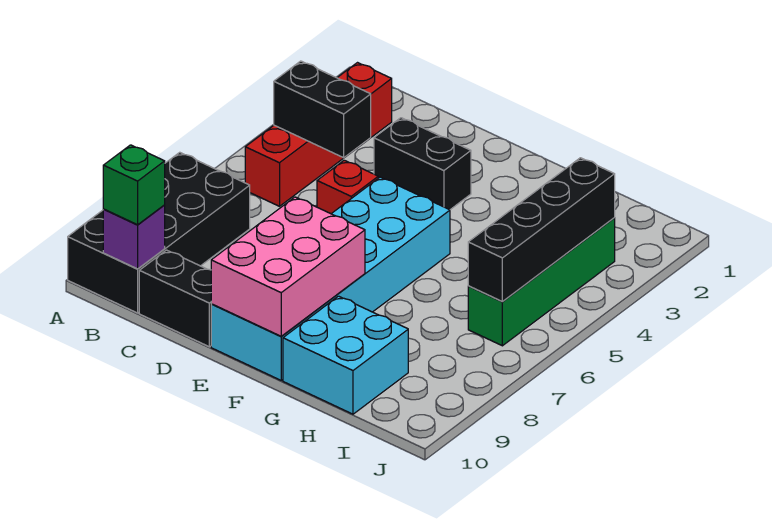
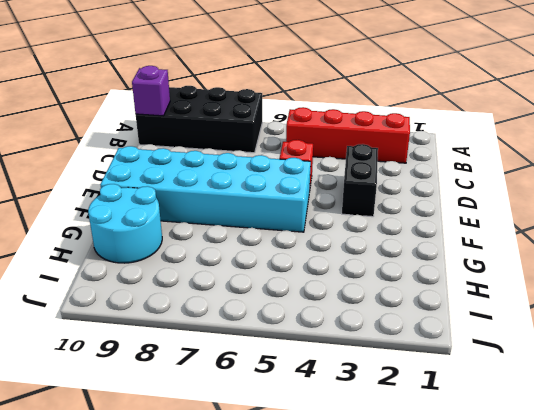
cyan 2x2 round brick [88,184,162,263] -> cyan 2x2 brick [283,296,408,414]
none -> black 1x2 brick [139,250,211,347]
none -> green 1x4 brick [468,218,615,346]
none -> black 1x2 brick [274,61,371,158]

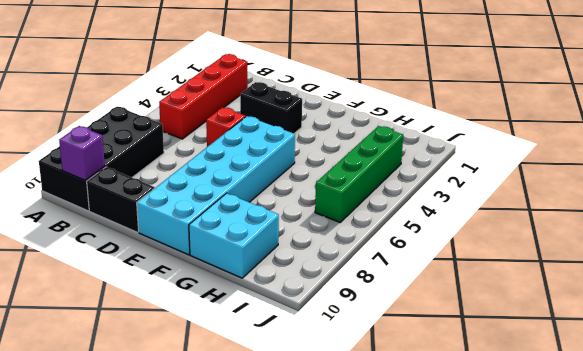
none -> black 1x2 brick [274,61,371,158]
none -> pink 2x3 brick [211,197,365,336]
none -> black 1x4 brick [468,158,615,301]

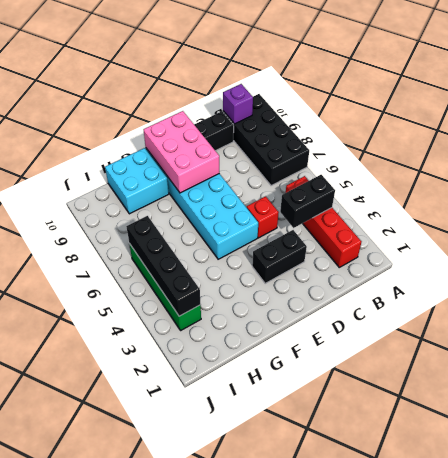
none -> green 1x1 brick [103,145,165,225]

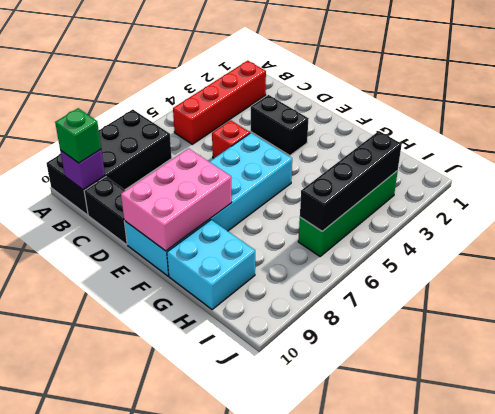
none -> black 1x2 brick [274,61,371,158]

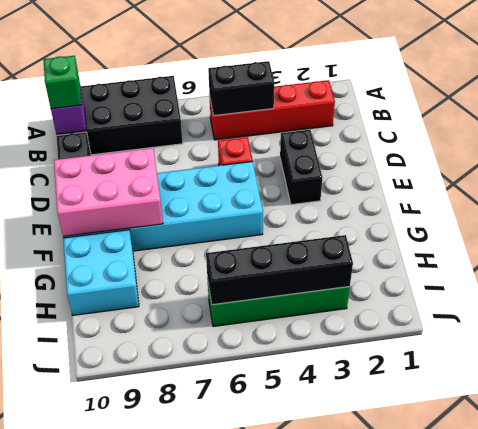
black 1x2 brick [208,61,274,116] -> black 1x2 brick turned to [274,61,371,158]

